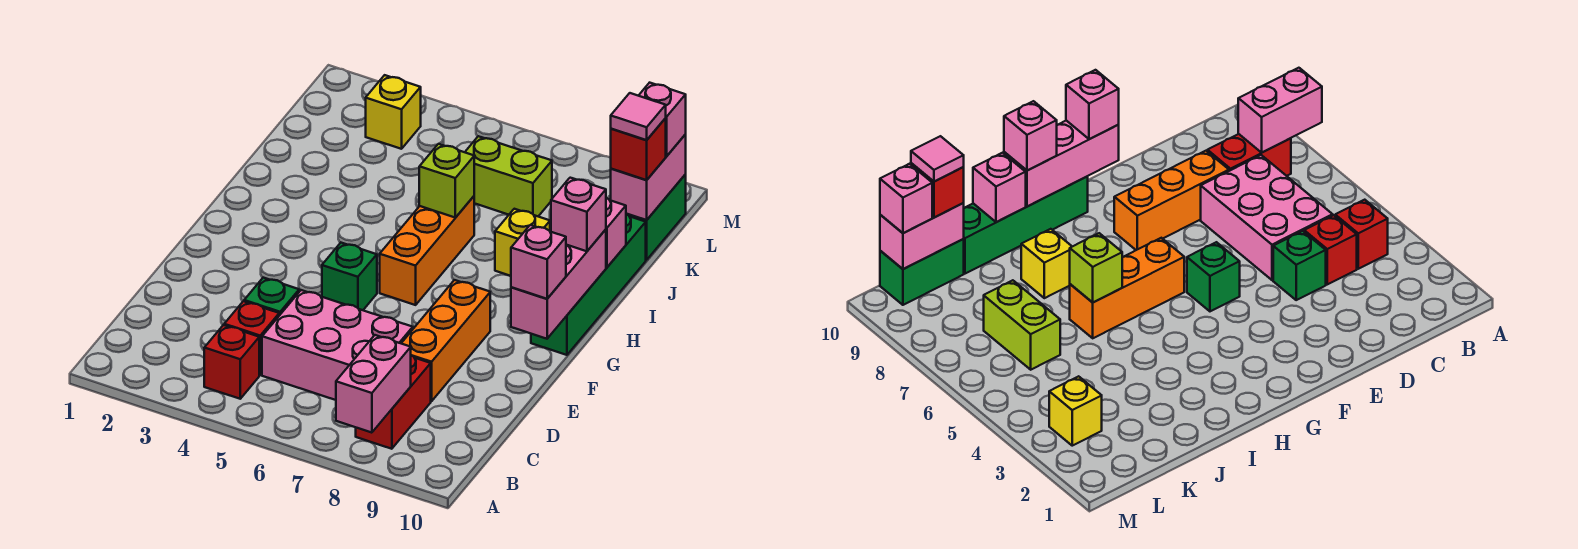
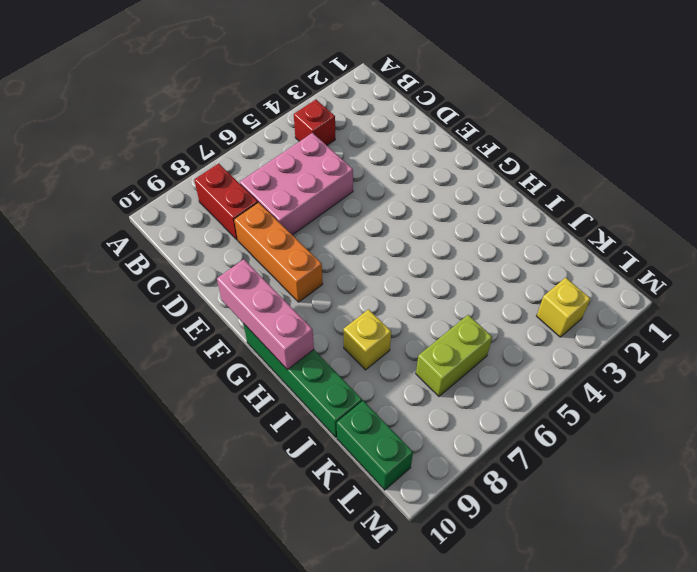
none -> red 1x1 brick [224,301,279,375]
none -> green 1x1 brick [244,278,299,316]
none -> green 1x1 brick [322,243,377,310]

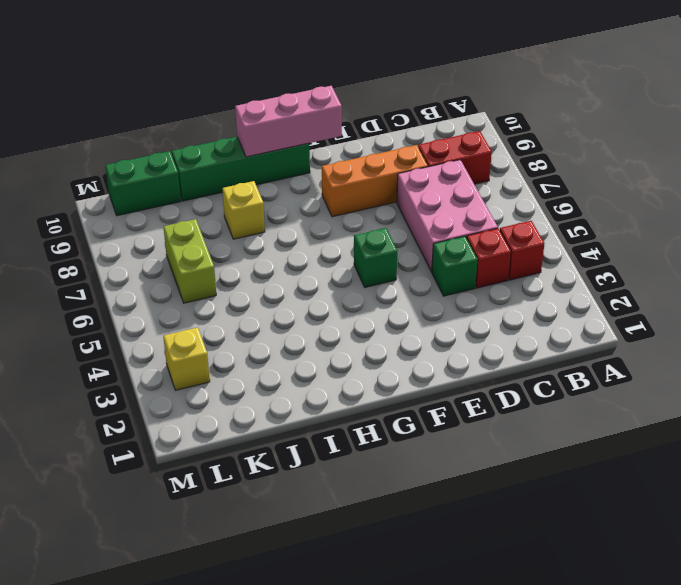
none -> orange 1x3 brick [380,196,474,305]
none -> pink 1x2 brick [336,335,411,433]
none -> lime 1x1 brick [419,144,474,218]

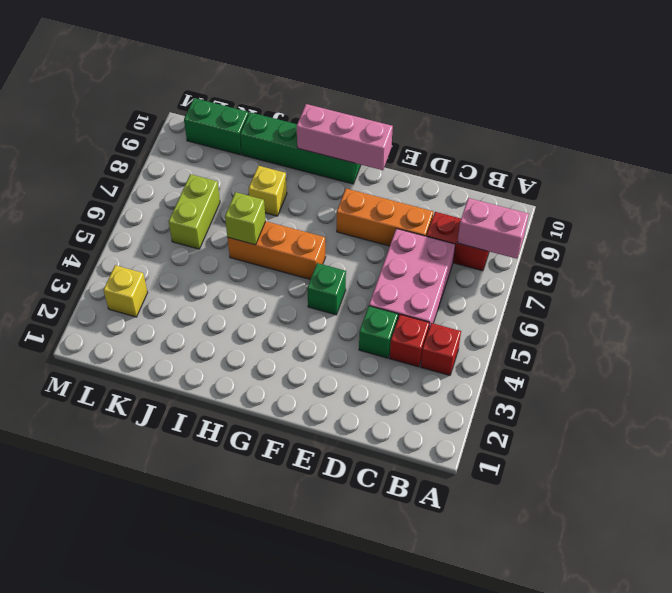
none -> pink 1x1 brick [606,198,626,268]
none -> pink 1x2 brick [611,135,686,220]
none -> pink 1x1 brick [511,225,566,299]

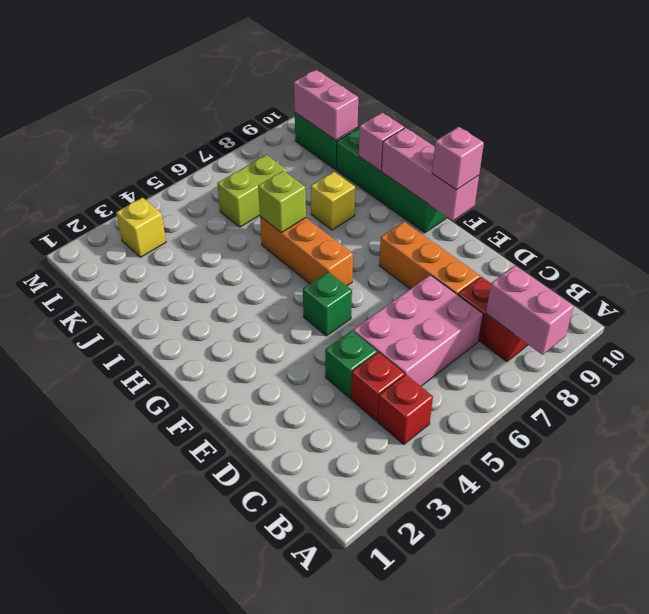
none -> pink 1x1 brick [551,178,606,251]
none -> red 1x1 brick [611,118,666,180]
none -> pink 1x1 brick [639,83,686,156]

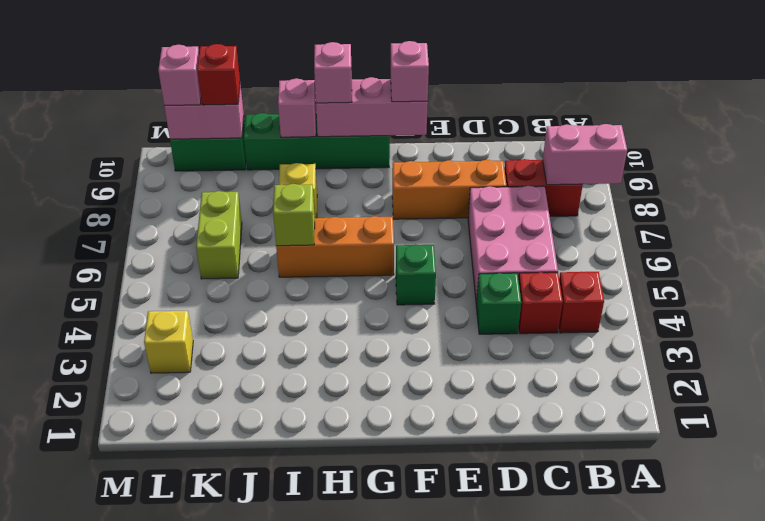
none -> pink 1x1 tile [611,93,666,140]

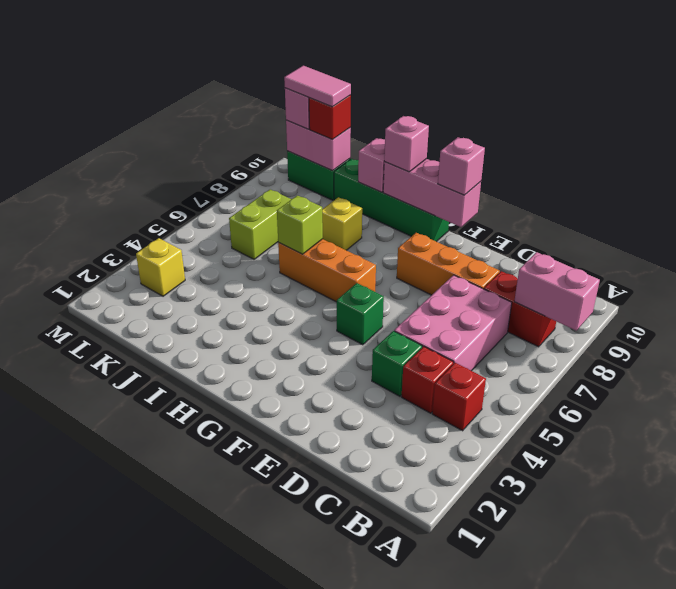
pink 1x2 tile [284,66,351,107] -> pink 1x1 tile [611,93,666,140]

